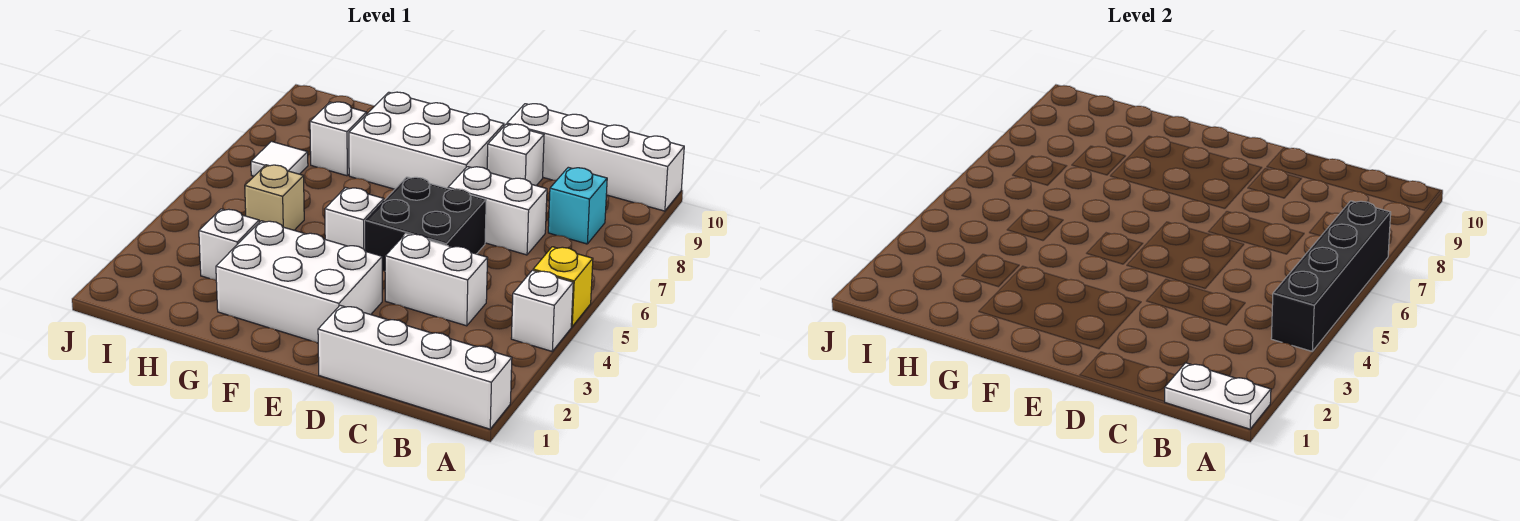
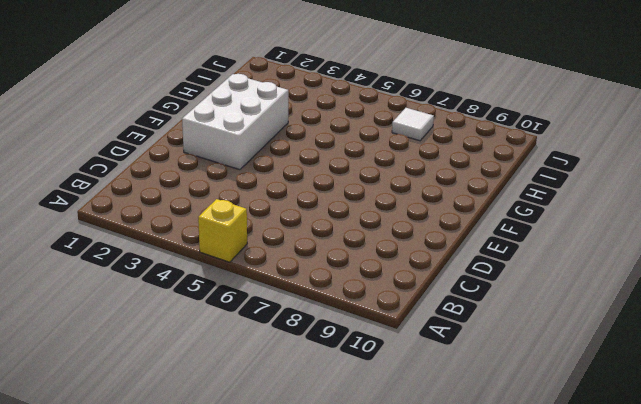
none -> white 1x4 brick [318,305,512,429]
none -> white 1x1 brick [511,270,573,351]
none -> white 1x4 brick [507,104,684,211]

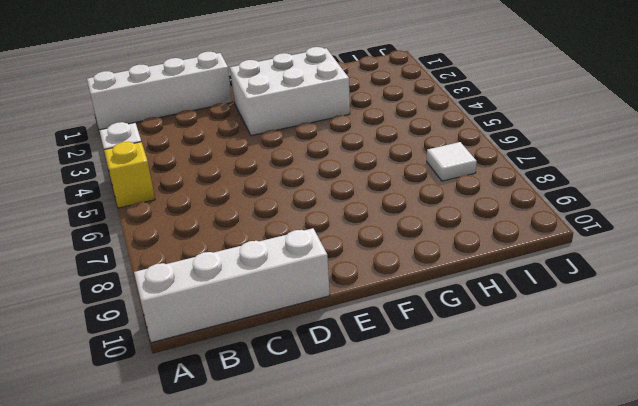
none -> cyan 1x1 brick [548,167,607,244]
none -> white 1x2 brick [385,234,487,326]
none -> white 1x2 brick [448,167,547,255]

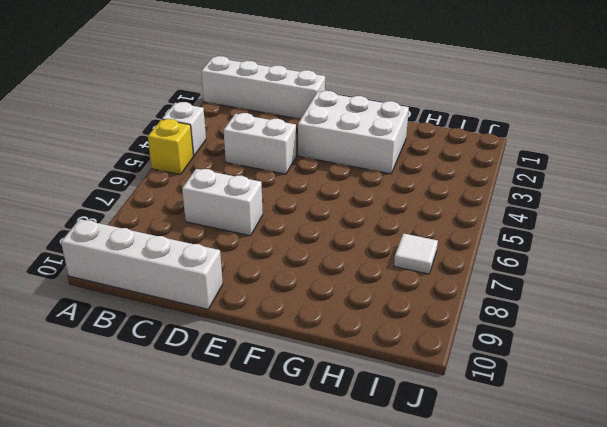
none -> cyan 1x1 brick [548,167,607,244]
none -> black 2x2 brick [366,177,486,271]
none -> white 1x1 brick [487,124,544,186]

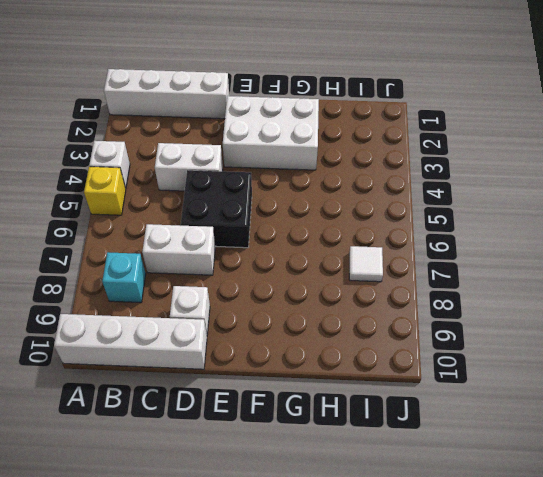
none -> white 2x3 brick [349,92,504,189]
none -> white 1x1 brick [325,188,384,251]
none -> white 1x1 brick [199,209,259,280]

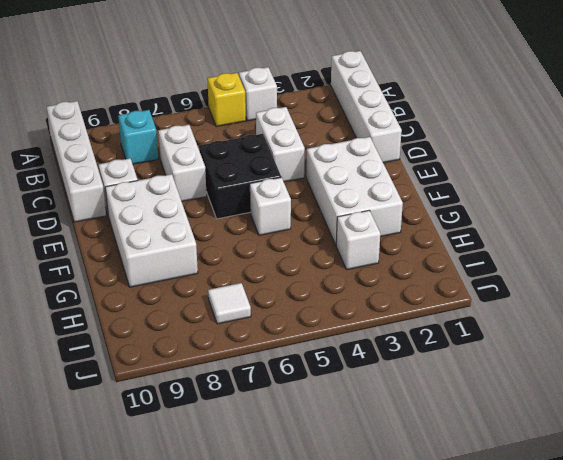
none -> tan 1x1 brick [245,165,304,230]
none -> white 1x1 brick [310,102,367,176]
none -> white 1x2 plate [1165,363,1271,429]

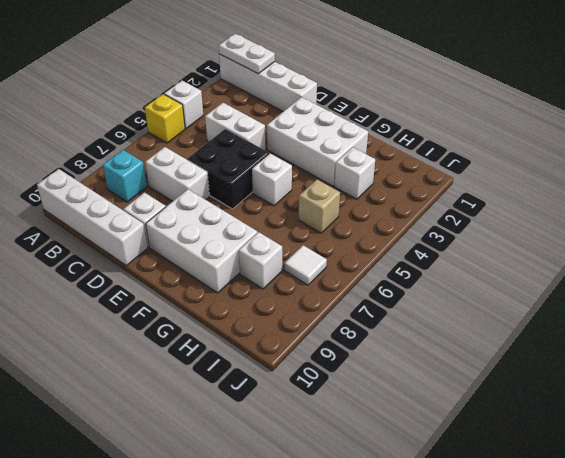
none -> black 1x4 brick [1271,201,1391,351]

